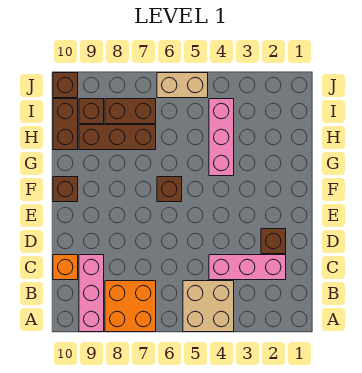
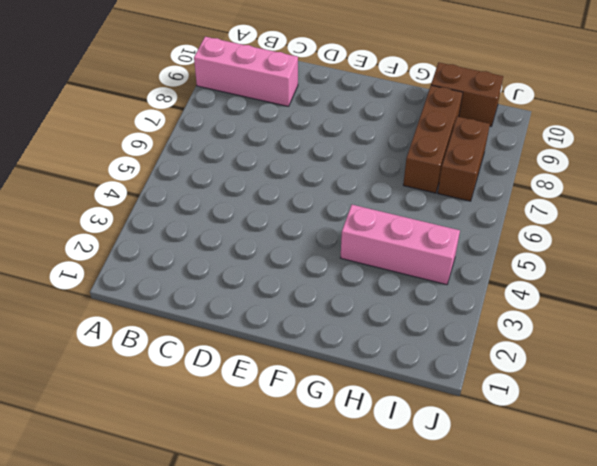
none -> tan 2x2 brick [183,281,234,332]
none -> orange 2x2 brick [105,281,156,332]
none -> pink 1x3 brick [209,255,286,280]

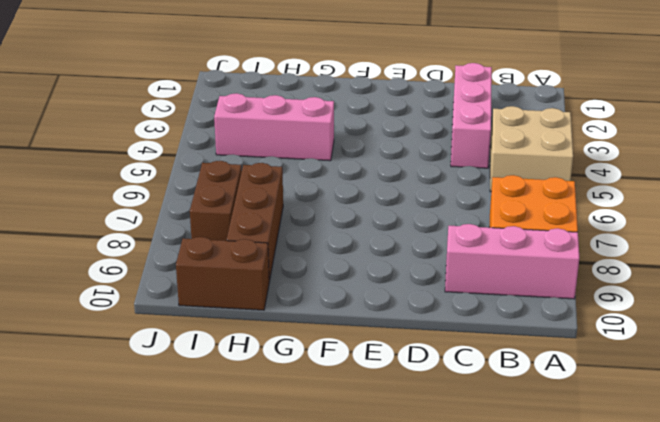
none -> orange 1x1 brick [53,255,78,280]
none -> brown 1x1 brick [261,229,286,254]
none -> brown 1x1 brick [157,177,182,202]

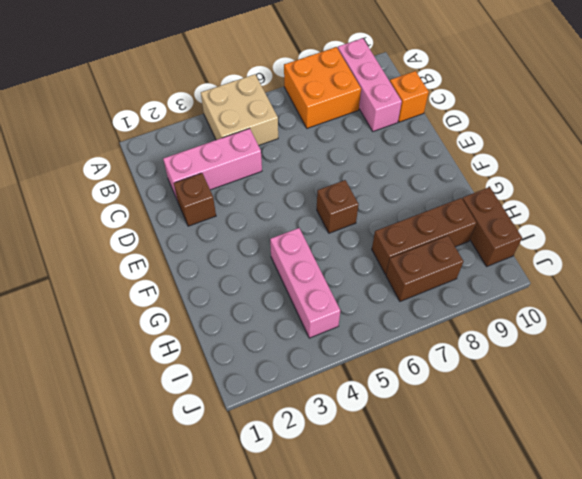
none -> brown 1x1 brick [53,177,78,202]
none -> brown 1x1 brick [79,99,104,124]
none -> tan 1x2 brick [157,73,208,98]

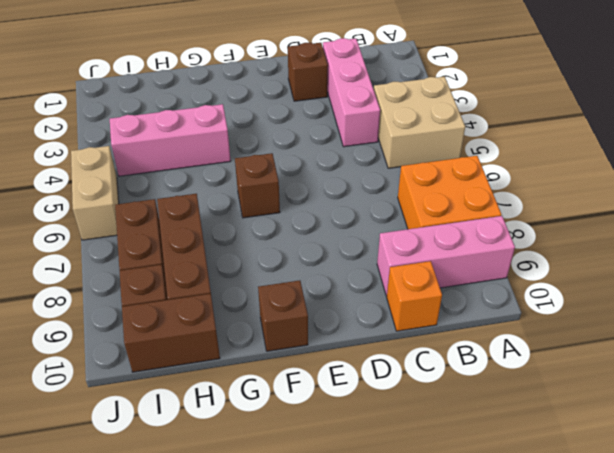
none -> brown 1x1 brick [53,73,78,98]

